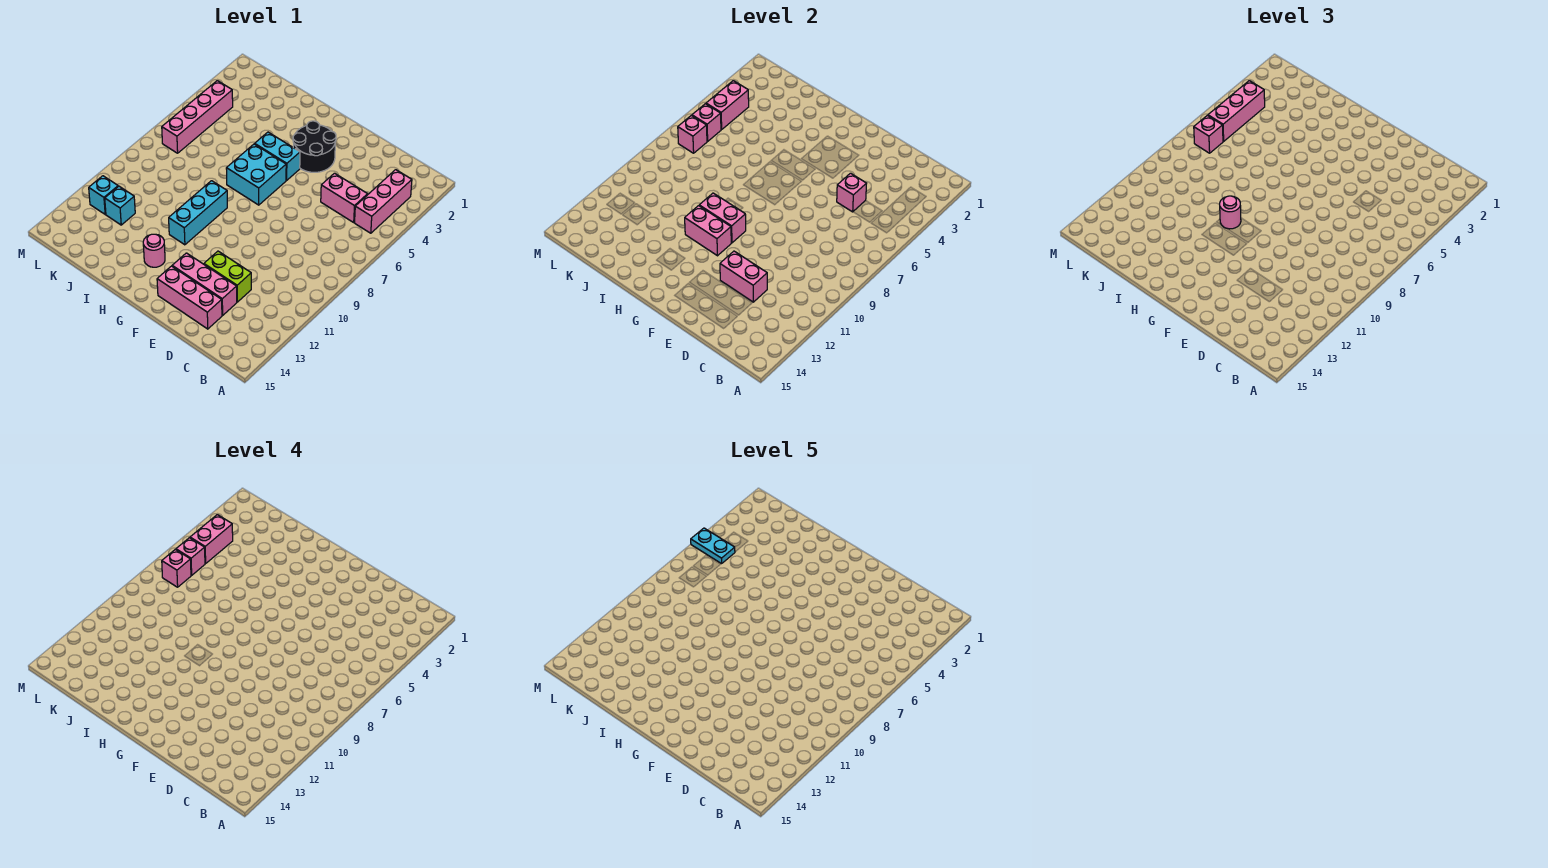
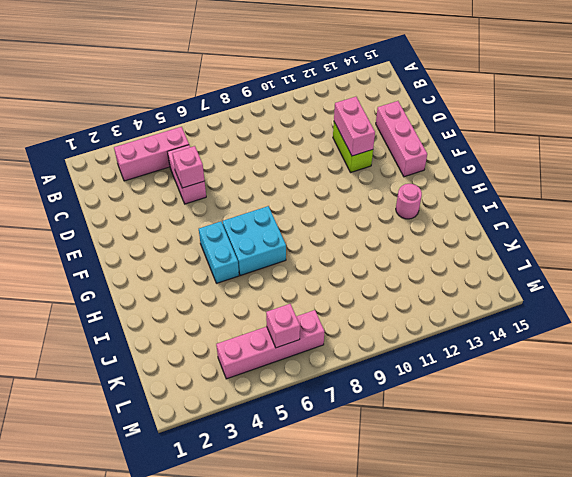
none -> pink 1x3 brick [172,253,237,315]
none -> black 2x2 round brick [293,121,336,172]
none -> cyan 1x3 brick [169,181,227,245]

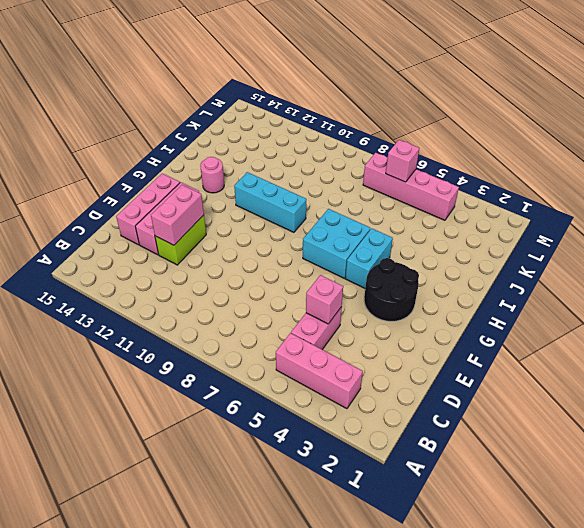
none -> cyan 1x1 brick [105,186,135,225]
none -> cyan 1x1 brick [89,176,118,214]
none -> pink 1x2 brick [699,193,746,243]

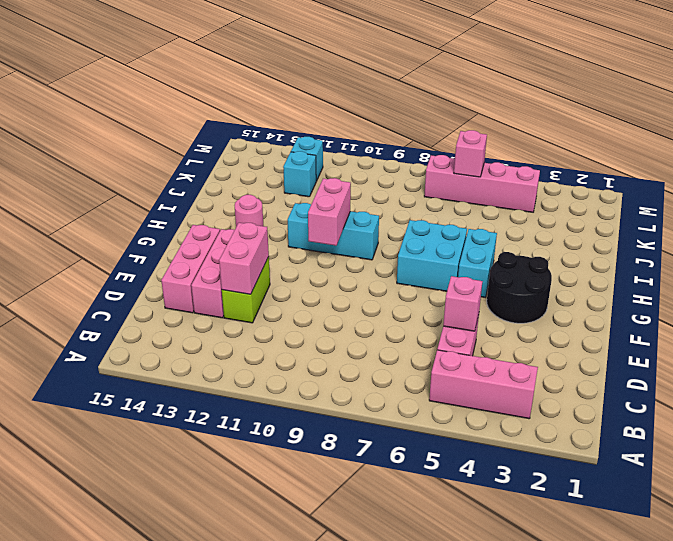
none -> pink 1x2 brick [685,206,731,256]
none -> pink 1x2 brick [706,81,749,130]
none -> pink 1x1 brick [678,115,707,153]

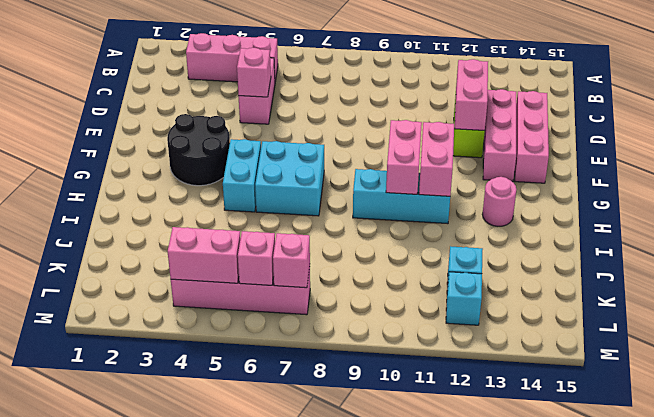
none -> pink 1x1 round brick [1220,196,1241,229]
none -> pink 1x3 brick [1208,81,1265,141]
none -> pink 1x1 brick [1194,115,1223,153]

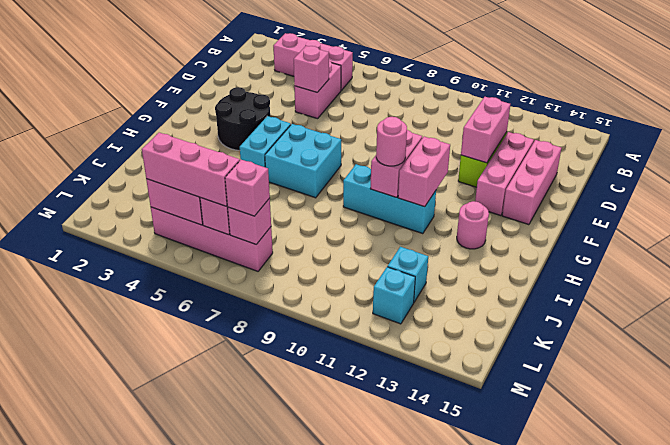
none -> pink 1x2 brick [190,515,233,564]
none -> pink 1x1 brick [176,538,205,575]
none -> pink 1x1 brick [162,549,191,587]

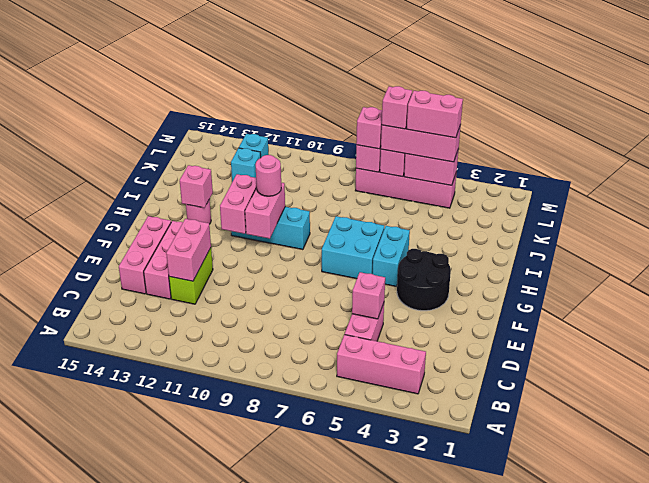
pink 1x1 brick [180,165,213,208] -> pink 1x1 brick moved to [162,549,191,587]
none -> cyan 1x2 plate [691,528,735,564]

